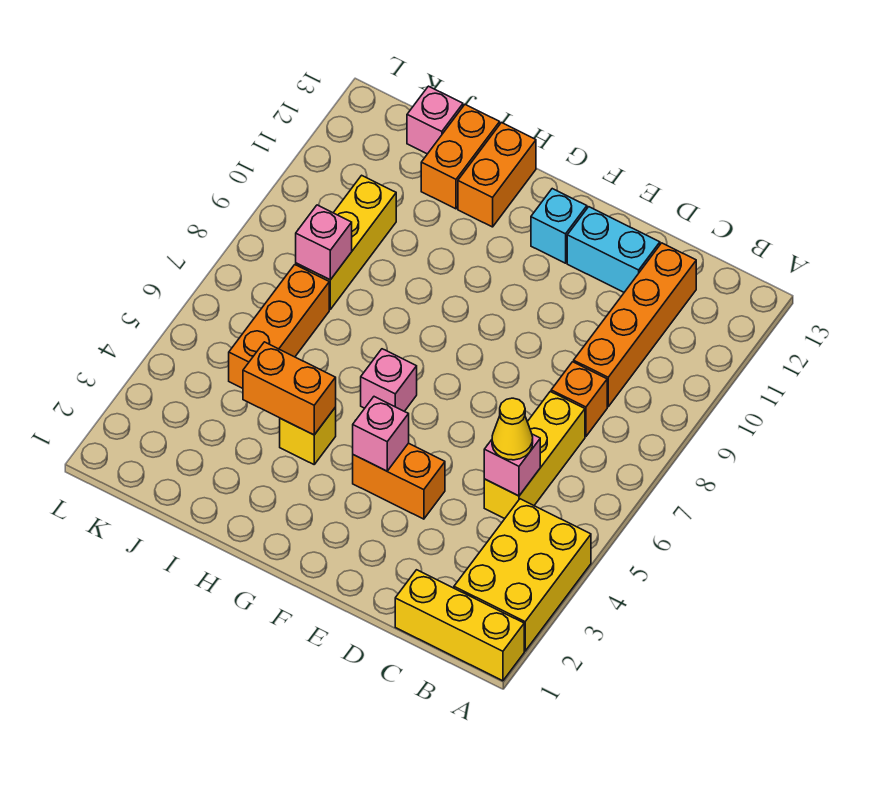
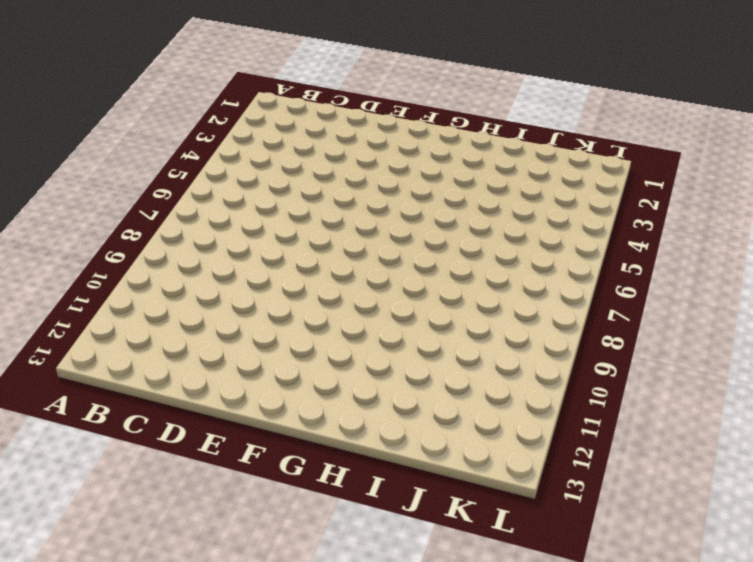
none -> yellow 1x3 brick [395,570,524,681]
none -> yellow 2x3 brick [454,499,591,651]
none -> yellow 1x3 brick [484,392,585,519]

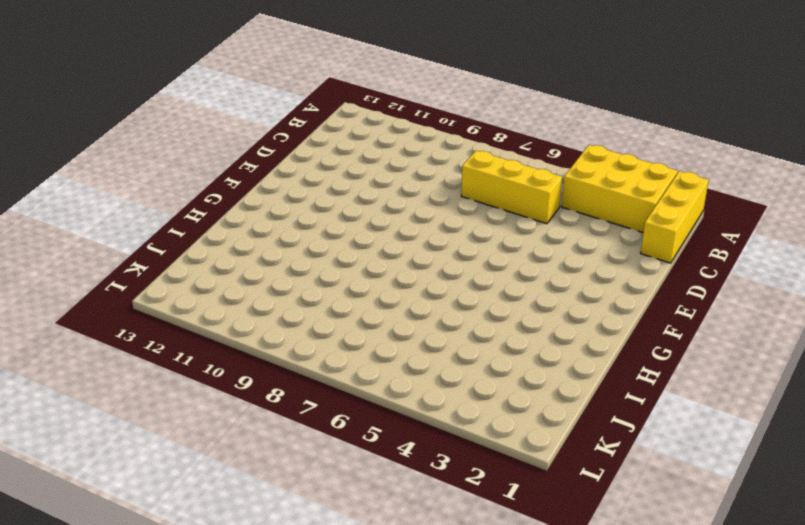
none -> orange 1x1 brick [551,362,607,436]
none -> orange 1x4 brick [574,243,696,407]
none -> cyan 1x2 brick [567,207,660,292]

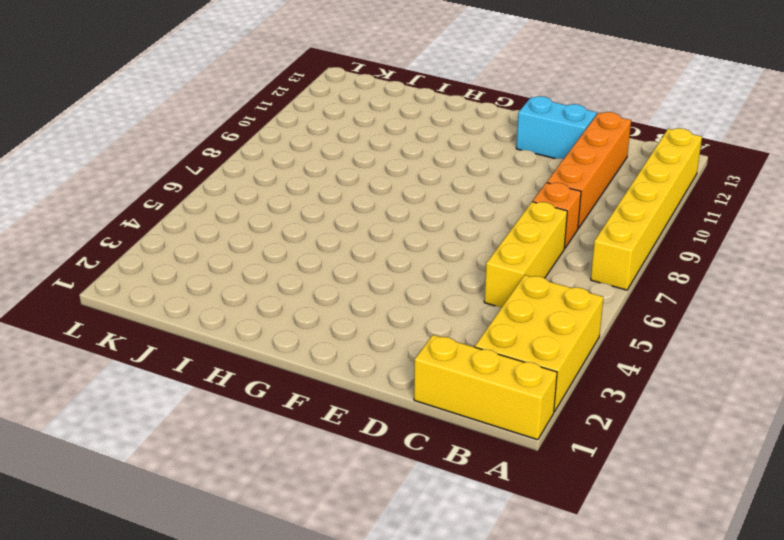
yellow 1x6 brick [591,128,702,290] -> none
none -> orange 1x2 brick [353,443,445,519]
none -> cyan 1x1 brick [531,189,587,263]
none -> pink 1x1 brick [361,349,417,411]

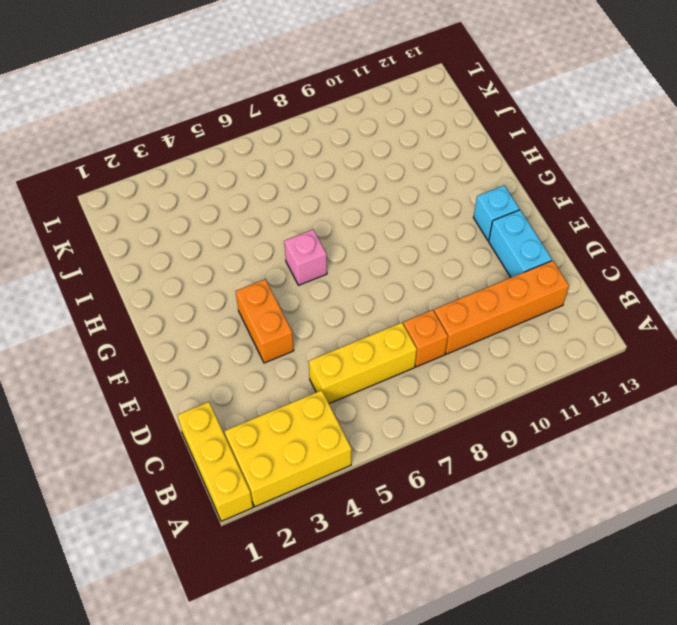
none -> yellow 1x1 brick [280,407,336,464]
none -> orange 1x2 brick [458,123,536,227]
none -> orange 1x2 brick [421,105,500,209]

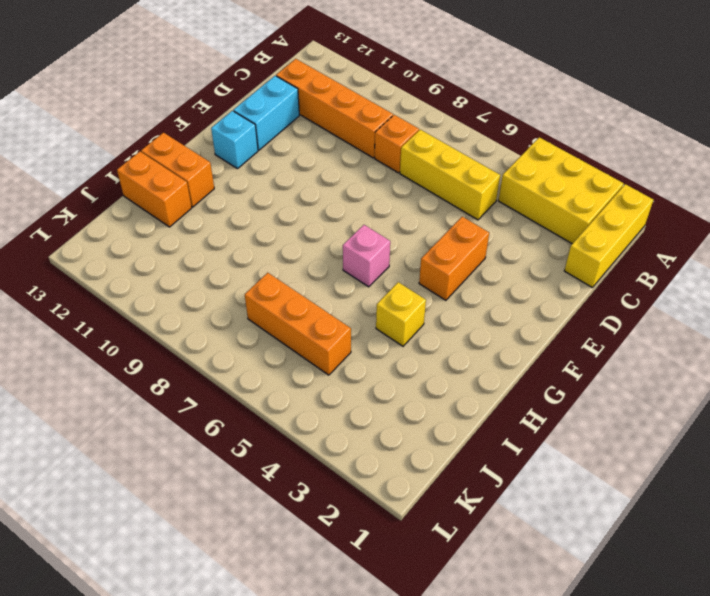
none -> yellow 1x3 brick [296,175,396,309]
none -> pink 1x1 brick [407,86,463,154]
none -> pink 1x1 brick [484,434,540,496]

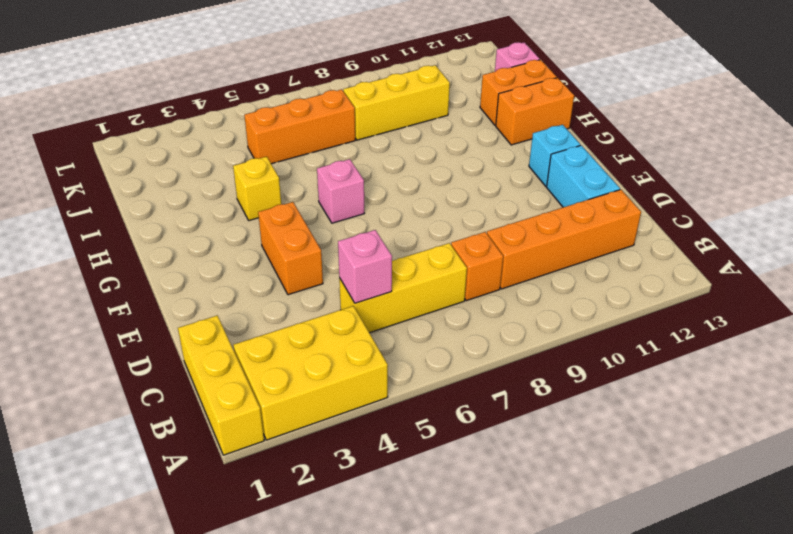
none -> pink 1x1 brick [353,397,409,471]
none -> orange 1x2 brick [243,342,336,435]
none -> pink 1x1 brick [296,205,352,280]

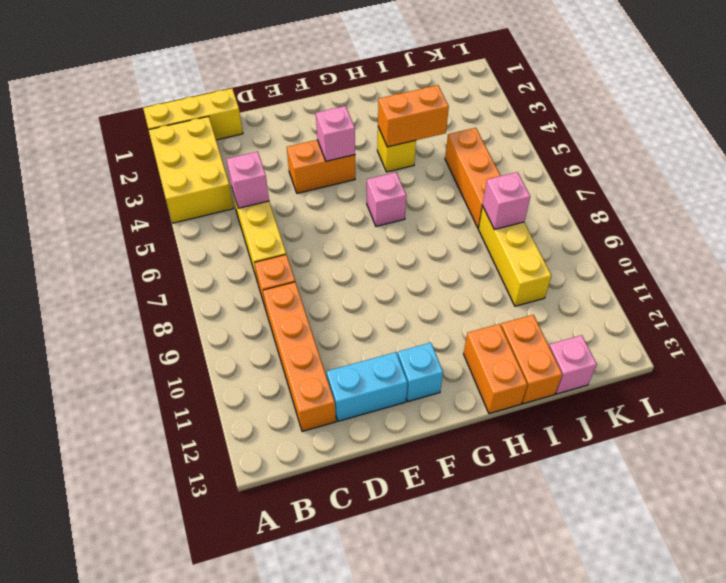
none -> yellow 1x1 cone [492,398,533,460]

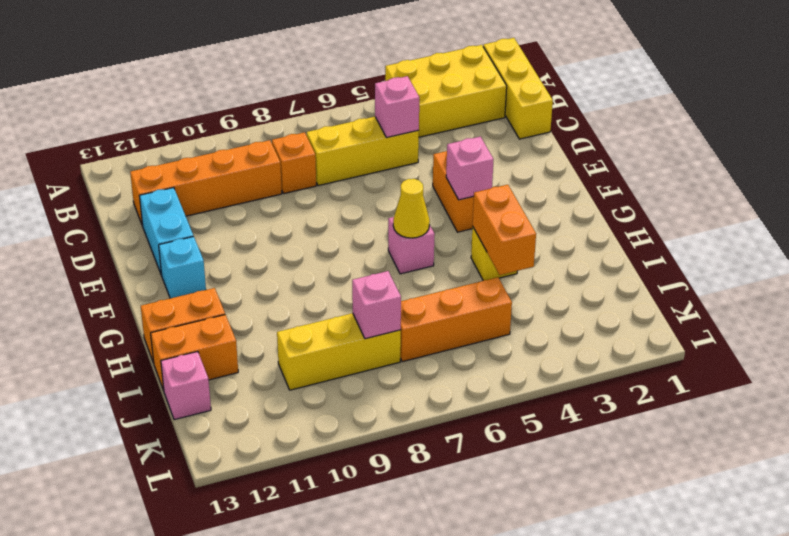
yellow 1x1 cone [393,179,430,238] -> yellow 1x1 cone moved to [492,398,533,460]

